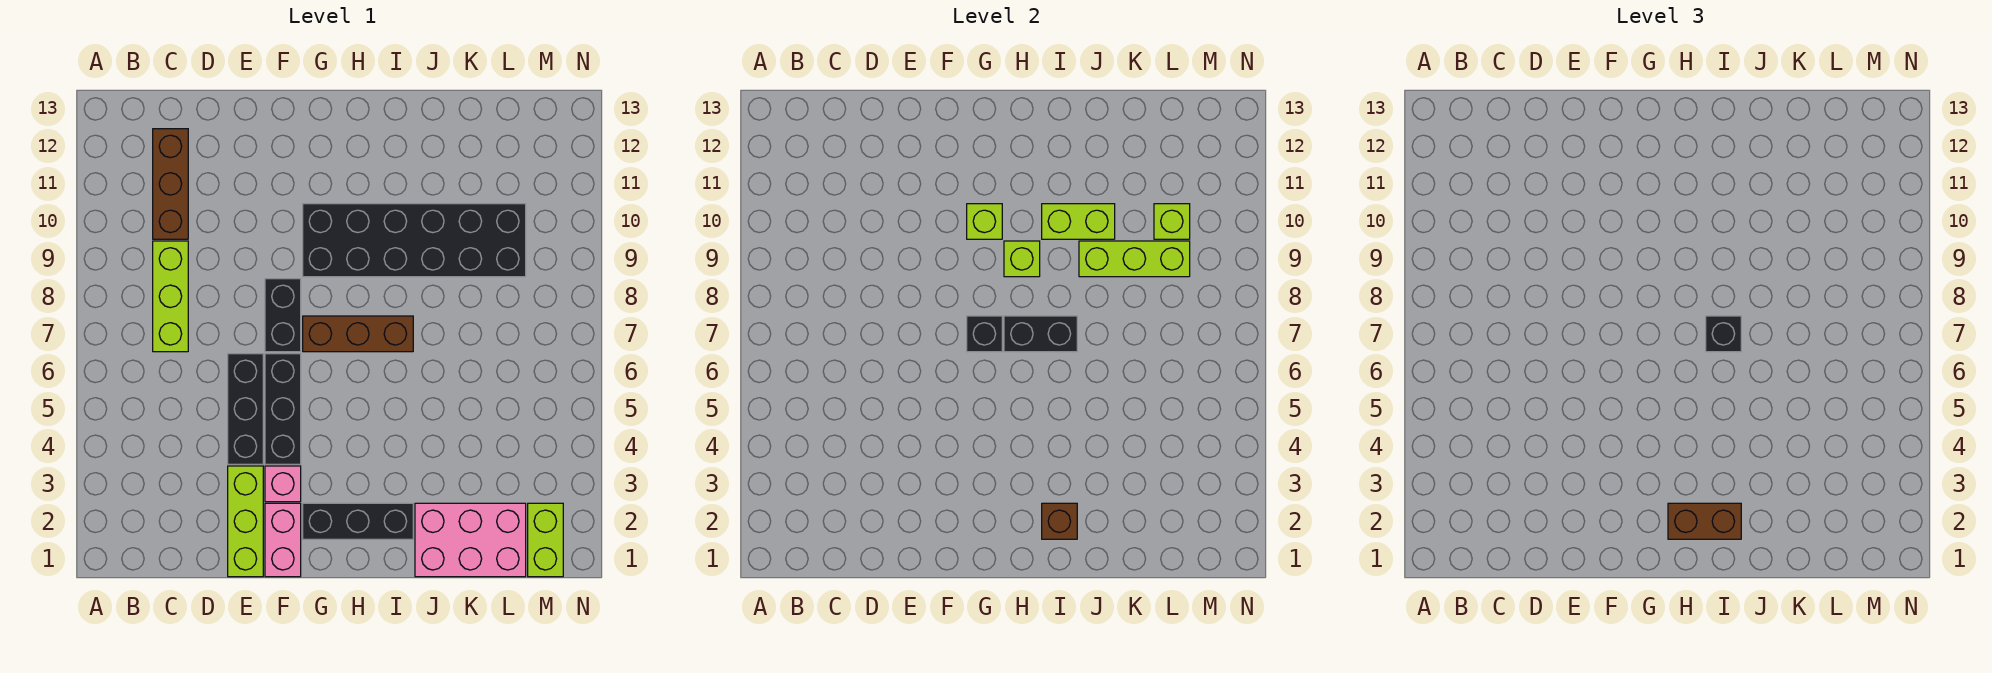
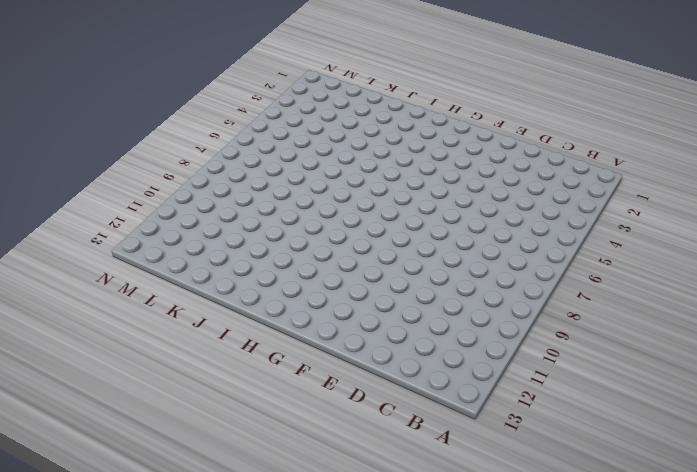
none -> lime 1x3 brick [153,241,188,352]
none -> brown 1x3 brick [153,129,188,239]
none -> lime 1x3 brick [228,466,263,577]

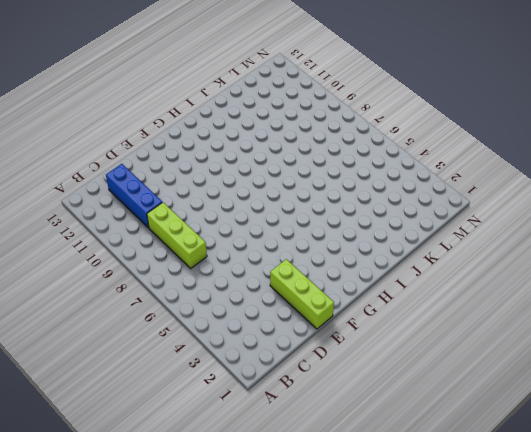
blue 1x3 brick [106,164,162,228] -> brown 1x3 brick [153,129,188,239]
none -> black 1x3 brick [228,354,263,464]
none -> pink 1x2 brick [265,503,301,577]
none -> pink 1x1 brick [265,466,301,502]

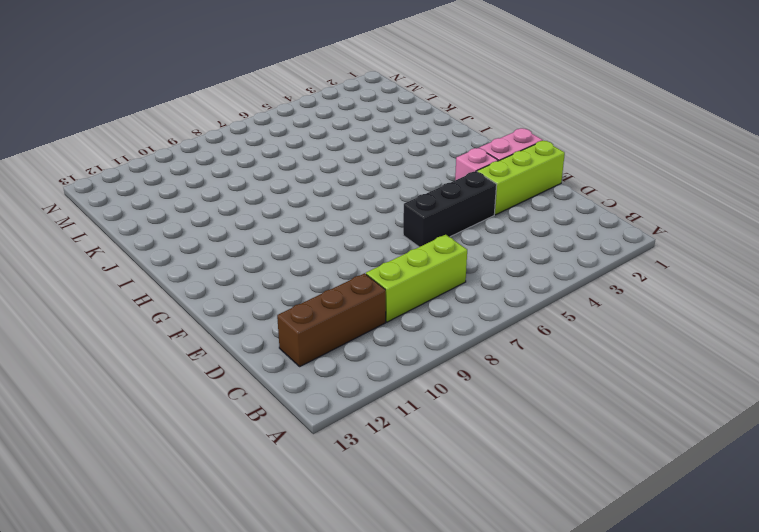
none -> black 1x3 brick [265,354,301,464]
none -> black 1x2 brick [265,279,301,352]
none -> black 1x3 brick [303,503,413,539]

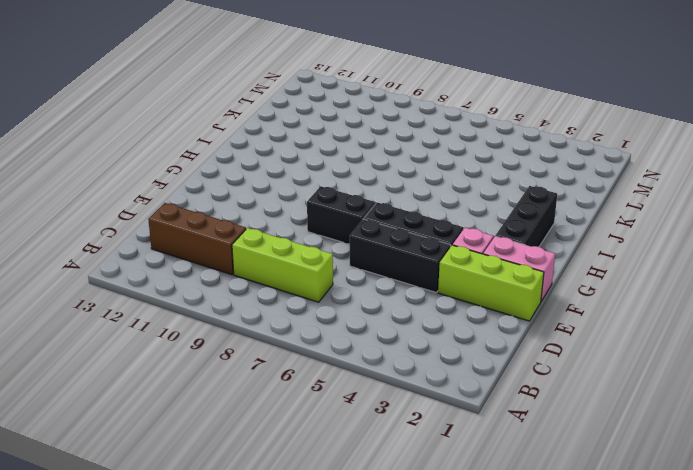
none -> brown 1x3 brick [303,316,413,352]
none -> black 2x6 brick [303,204,526,277]
none -> pink 2x3 brick [415,503,526,577]

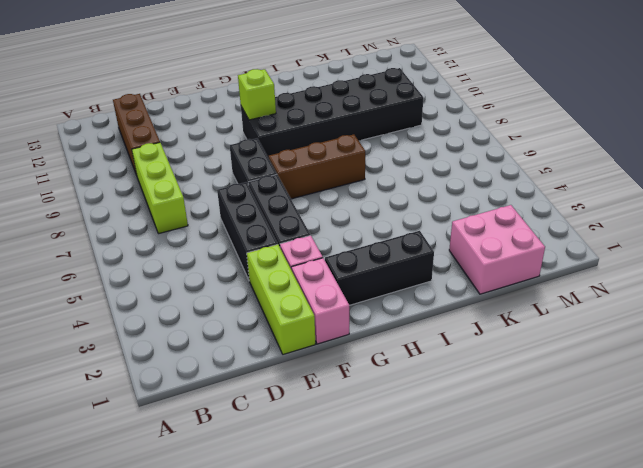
pink 2x2 brick [449,205,545,294] -> pink 2x3 brick [415,503,526,577]
none -> lime 1x2 brick [528,503,563,577]
none -> black 1x1 brick [967,316,1002,352]
none -> black 1x2 brick [1004,316,1077,352]

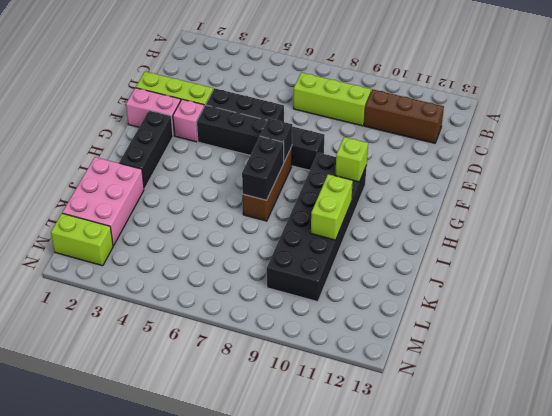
none -> lime 1x1 brick [1004,241,1040,277]
none -> brown 1x1 brick [1042,503,1077,539]
none -> lime 1x3 brick [1079,241,1190,277]

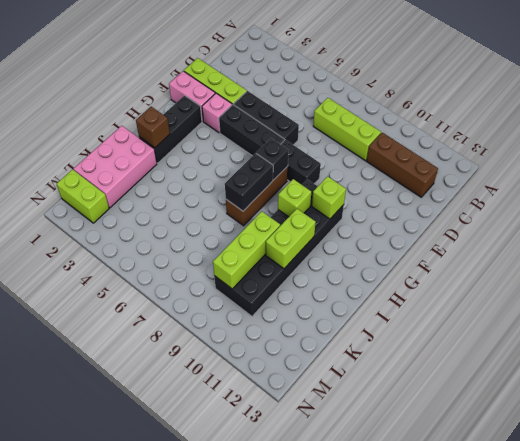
none -> lime 1x1 brick [1154,204,1190,239]
none -> brown 1x2 brick [1668,503,1741,539]
none -> black 1x1 brick [1706,316,1741,352]

